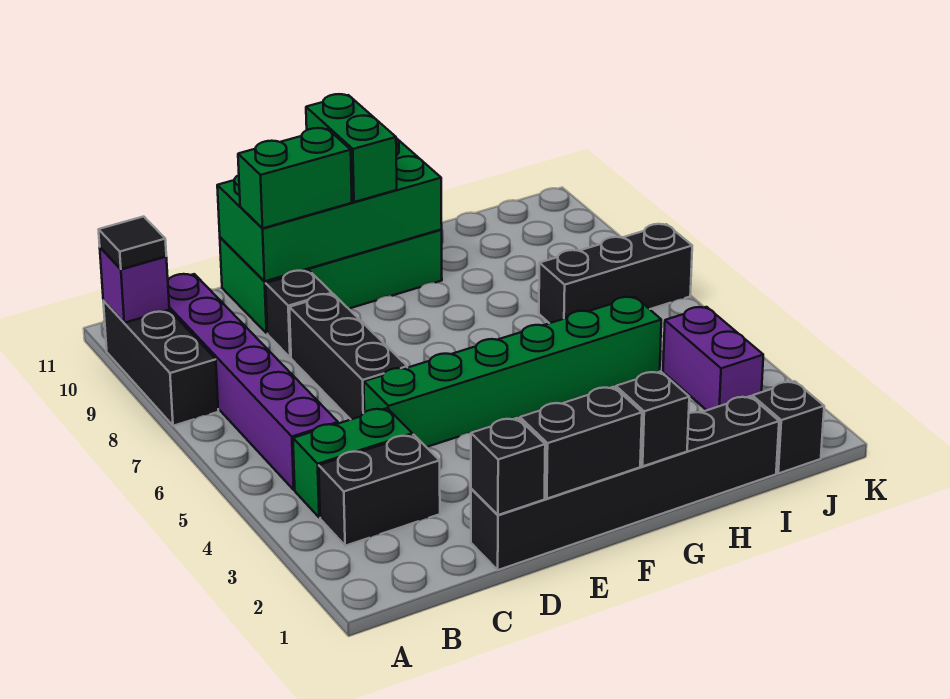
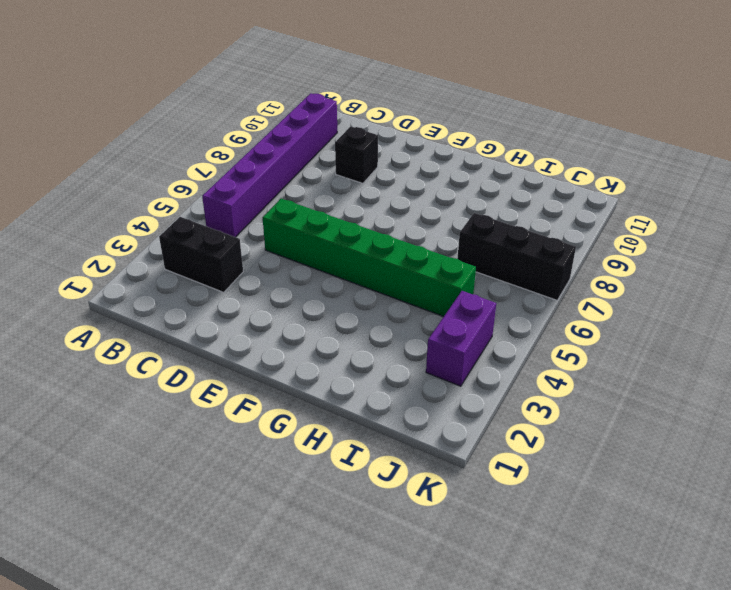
none -> black 1x3 brick [103,301,218,426]
none -> green 1x2 brick [293,408,413,518]
none -> black 1x6 brick [471,396,779,570]

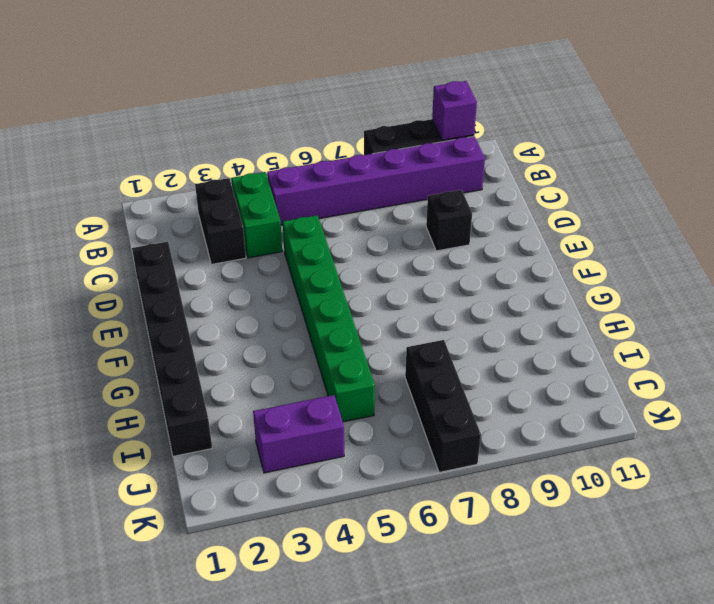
none -> black 1x3 brick [289,294,407,419]
none -> green 2x4 brick [220,230,442,333]
none -> black 1x1 brick [752,381,824,473]

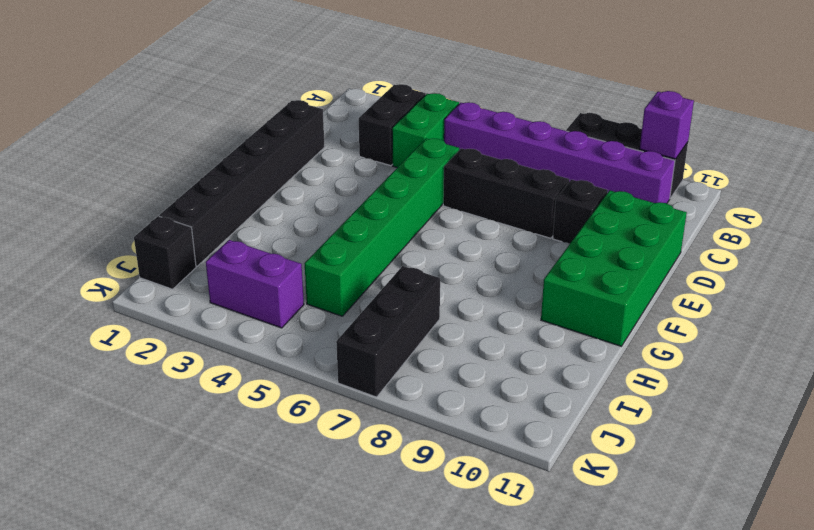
none -> black 1x1 brick [471,418,545,515]
none -> green 2x4 brick [217,138,442,281]
none -> black 1x2 brick [520,387,642,499]

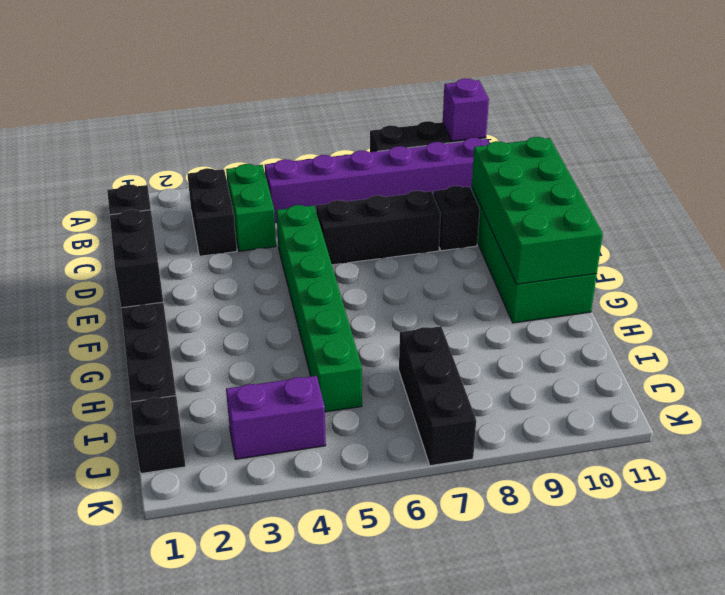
none -> black 1x1 brick [616,371,689,466]
none -> black 1x1 tile [99,217,166,269]
none -> green 1x2 brick [238,128,352,228]

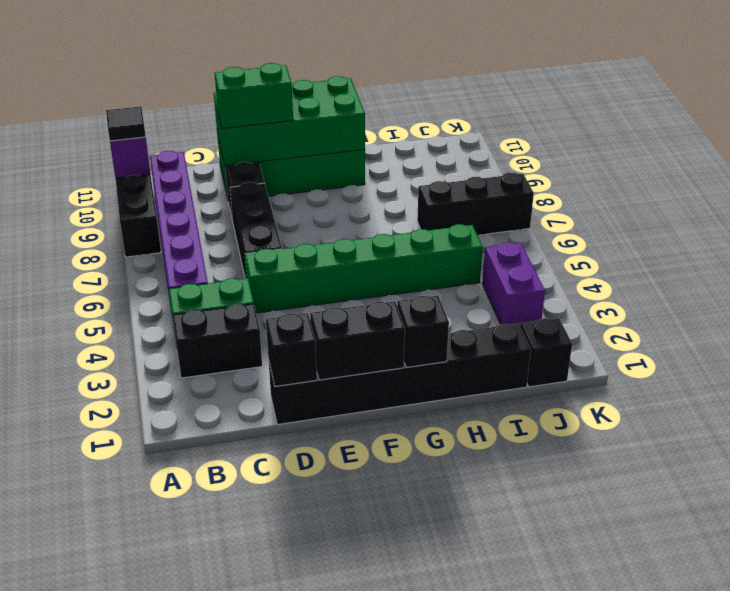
none -> green 1x2 brick [306,94,397,202]

